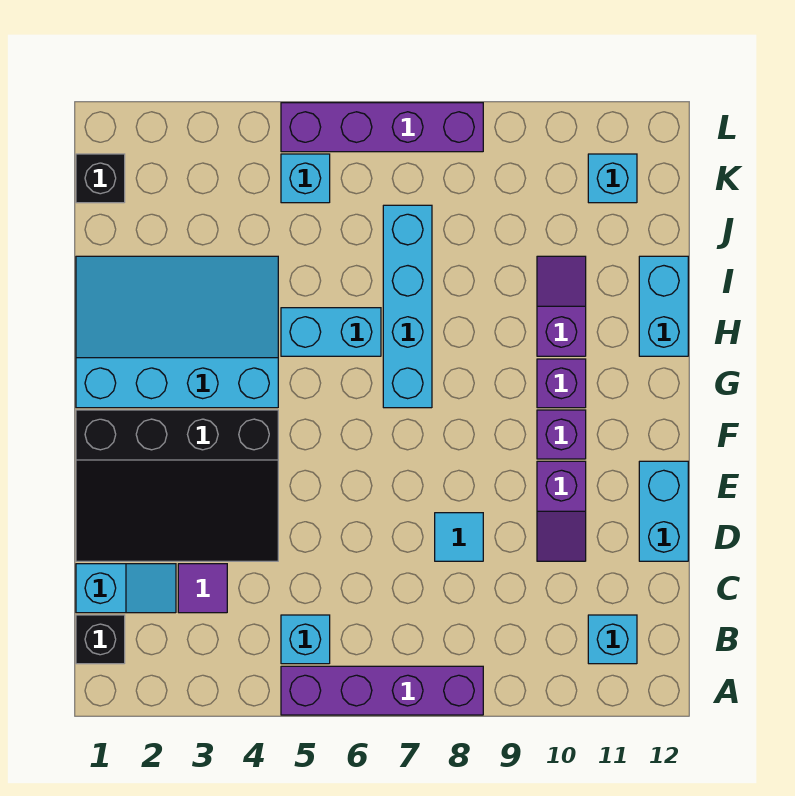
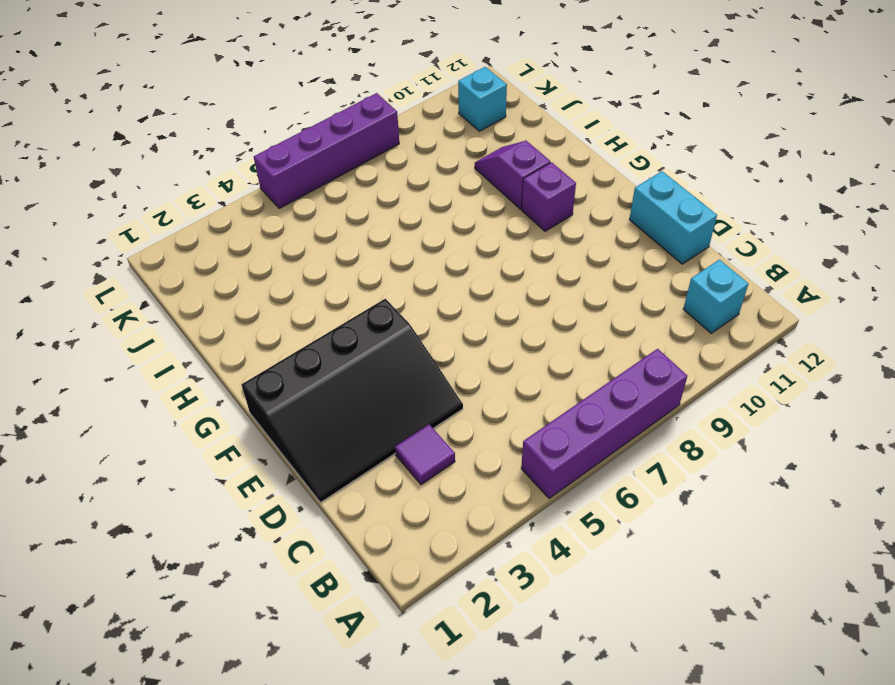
none -> black 1x1 brick [76,615,125,664]
none -> cyan 1x1 brick [281,615,330,664]
none -> cyan 1x2 slope [76,564,176,613]

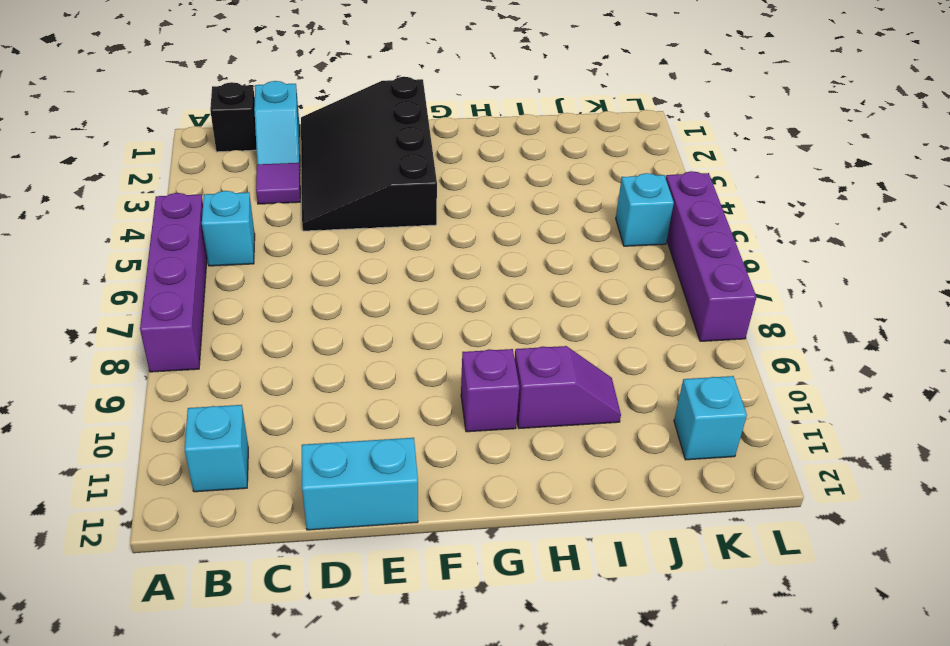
none -> cyan 1x1 tile [435,513,483,561]
none -> purple 1x2 slope [537,461,586,561]
none -> purple 1x1 brick [537,410,586,459]

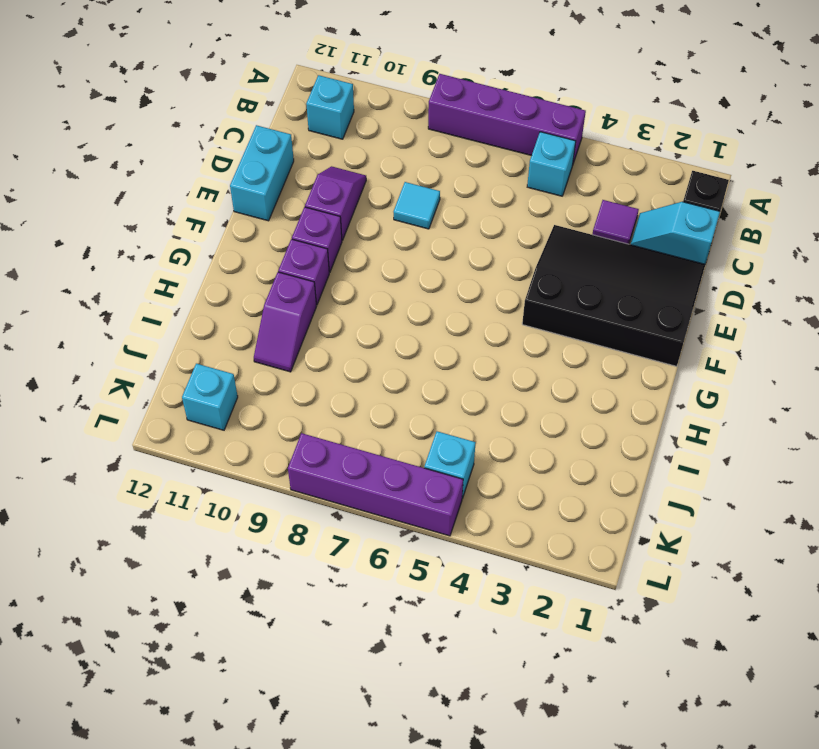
none -> cyan 3x4 slope [76,256,278,408]
none -> cyan 1x4 brick [383,205,432,408]
none -> cyan 1x2 brick [281,308,381,356]

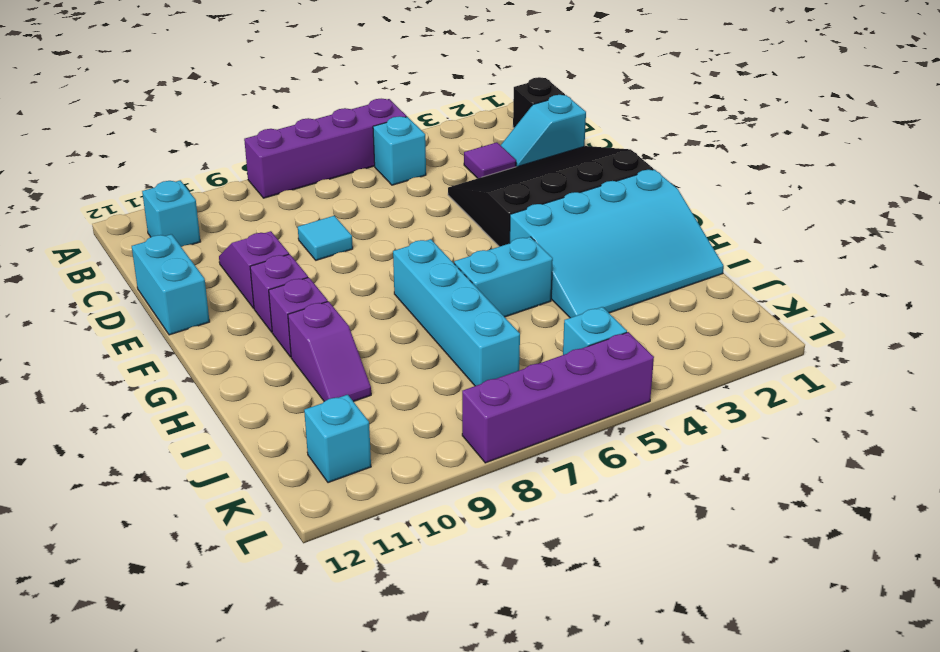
none -> cyan 1x2 brick [639,256,688,356]
none -> black 1x1 brick [76,154,125,203]

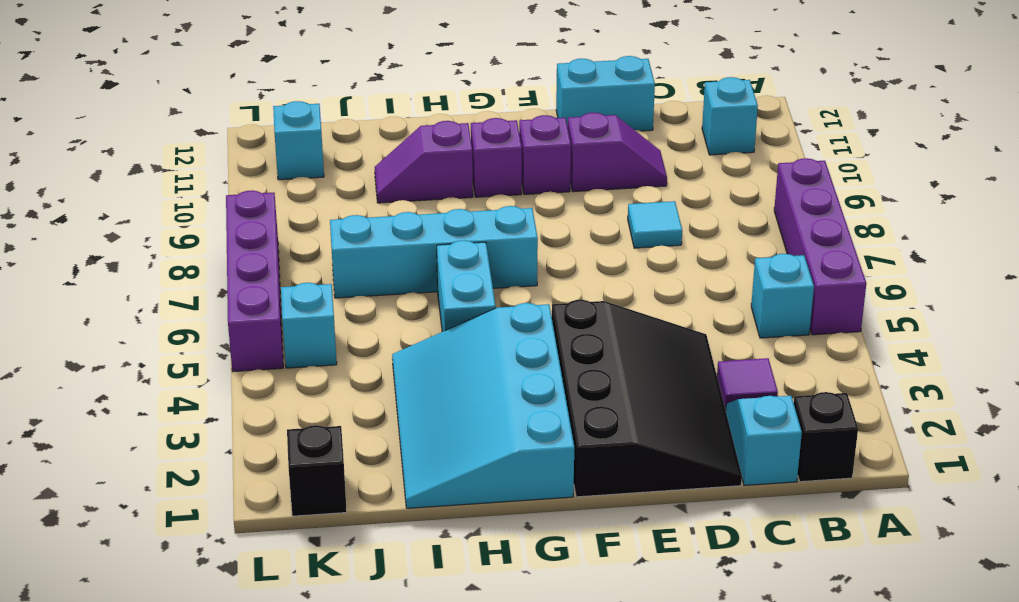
none -> cyan 1x2 brick [639,256,688,356]

